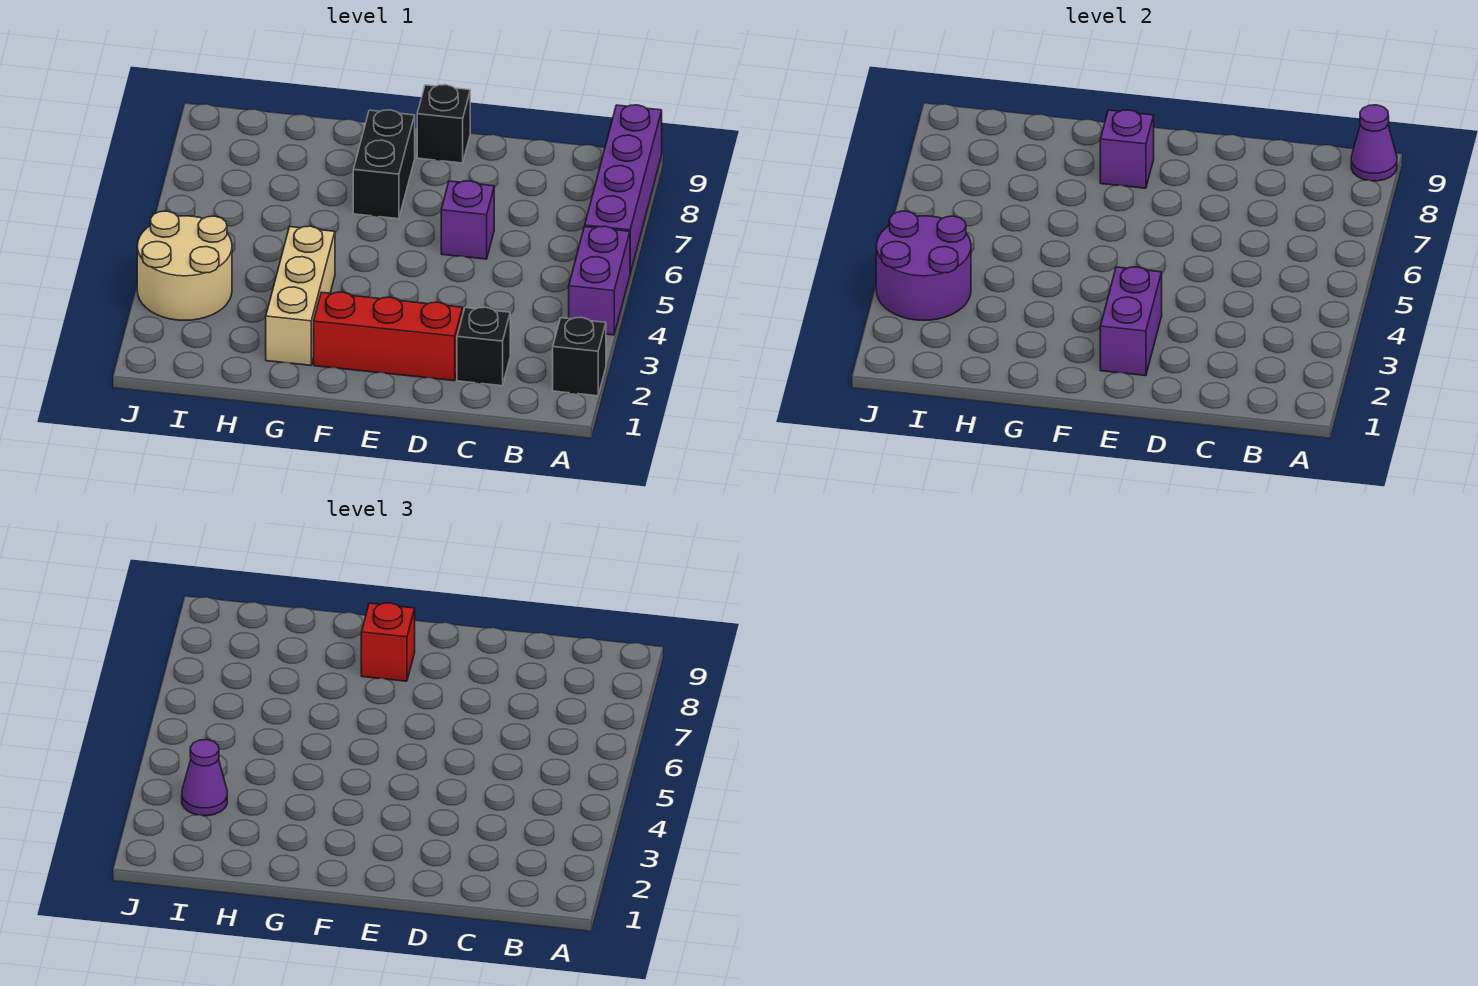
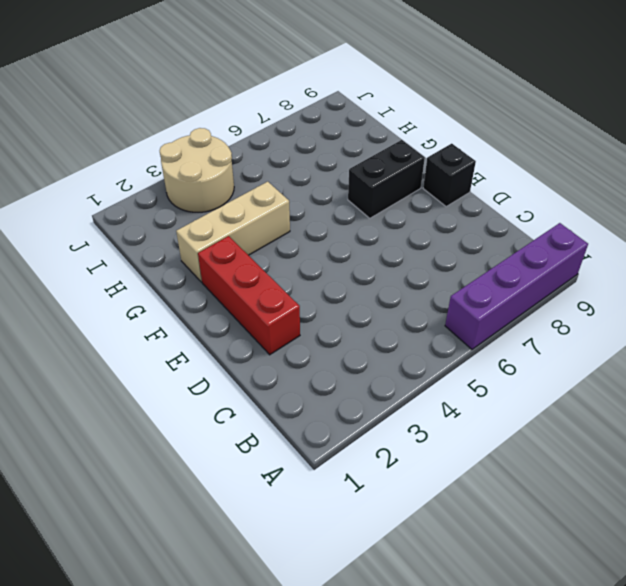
none -> black 1x1 brick [553,317,606,396]
none -> purple 1x2 brick [569,226,630,335]
none -> black 1x1 brick [457,307,510,386]

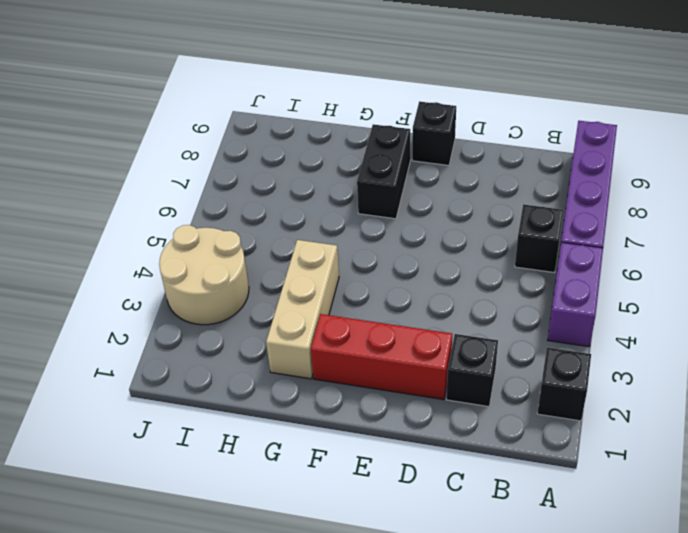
black 1x1 brick [515,204,564,273] -> none
none -> purple 1x1 brick [441,181,494,259]
none -> purple 1x1 cone [1351,105,1397,181]
none -> purple 1x2 brick [1100,267,1162,376]

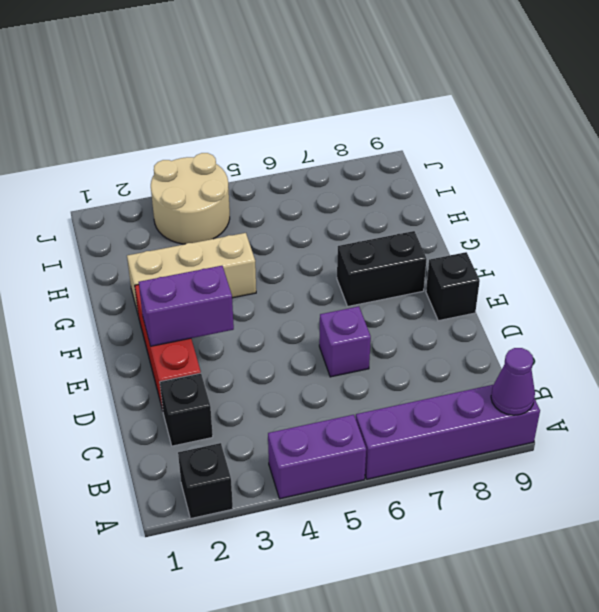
none -> purple 1x1 brick [1100,110,1154,188]
none -> purple 2x2 round brick [876,211,971,320]
none -> red 1x1 brick [361,603,415,681]

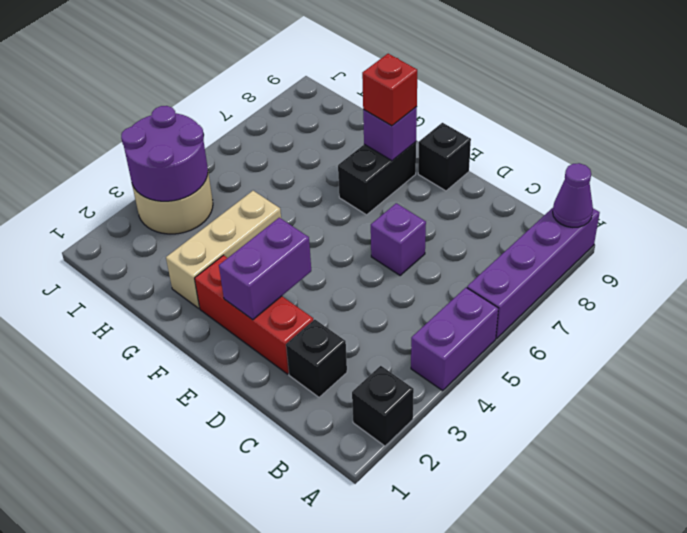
none -> purple 1x1 cone [182,740,227,816]

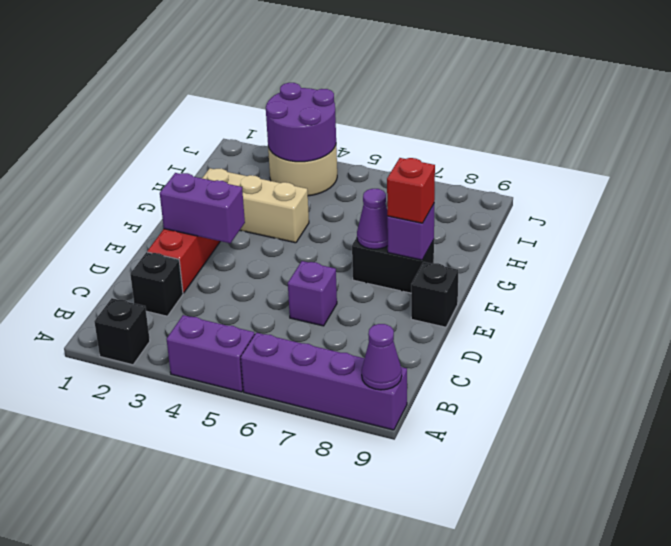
purple 1x1 cone [357,189,388,249] -> purple 1x1 cone moved to [182,740,227,816]

